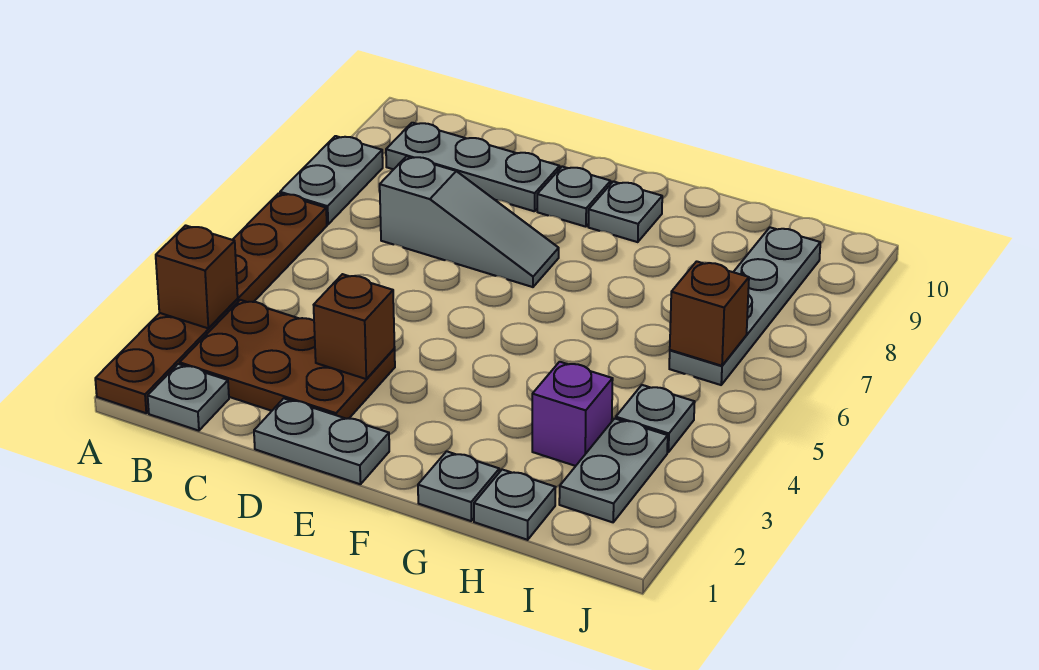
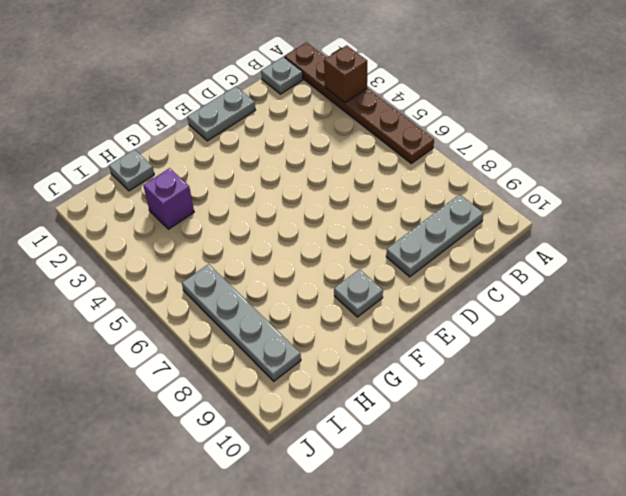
none -> grey 1x2 plate [280,136,383,224]
none -> brown 2x3 plate [180,300,395,419]
none -> grey 1x3 slope [380,156,559,287]

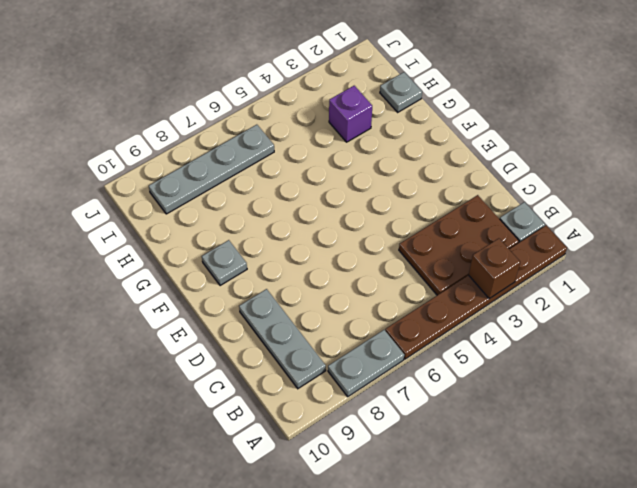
brown 2x3 plate [399,195,519,295] -> brown 2x3 plate turned to [180,300,395,419]
none -> grey 1x3 slope [380,156,559,287]
none -> grey 1x2 plate [254,398,389,484]
none -> grey 1x1 plate [537,167,611,227]

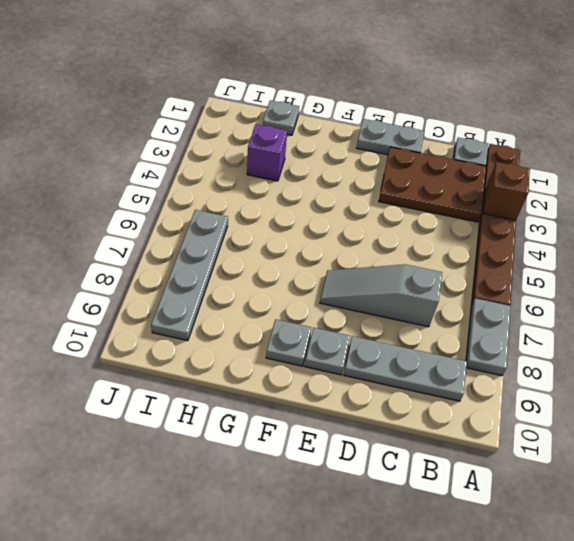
none -> grey 1x1 plate [418,451,499,521]
none -> grey 1x2 plate [559,418,668,522]
none -> grey 1x1 plate [616,385,695,452]

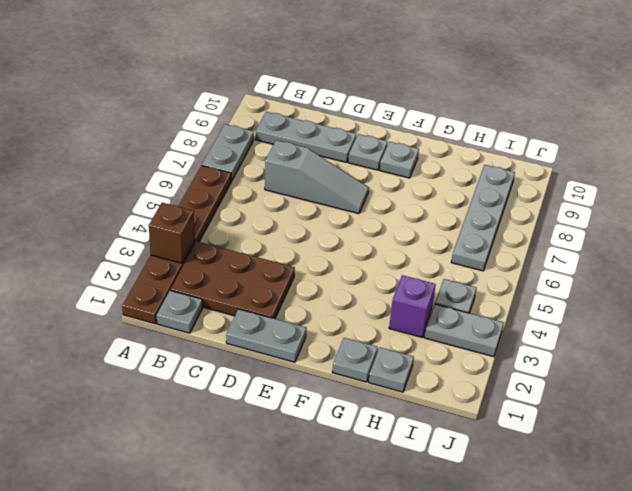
grey 1x2 plate [424,304,504,357] -> grey 1x2 plate turned to [559,418,668,522]
none -> brown 1x1 brick [314,274,395,379]
none -> brown 1x1 brick [670,261,749,366]

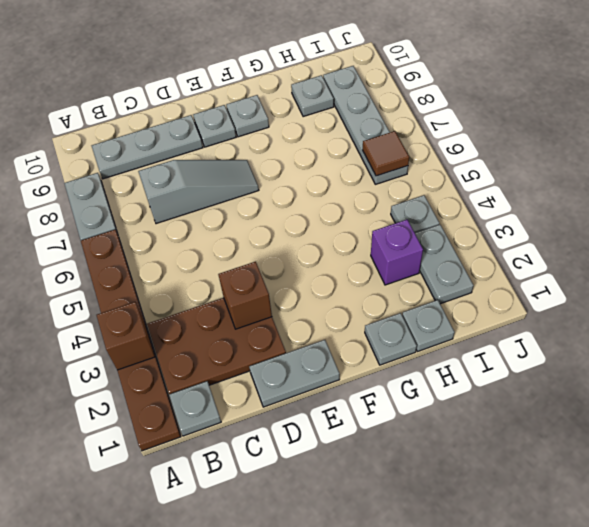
grey 1x1 plate [291,75,334,117] -> none
brown 1x1 tile [363,131,409,176] -> brown 1x1 brick [670,261,749,366]

